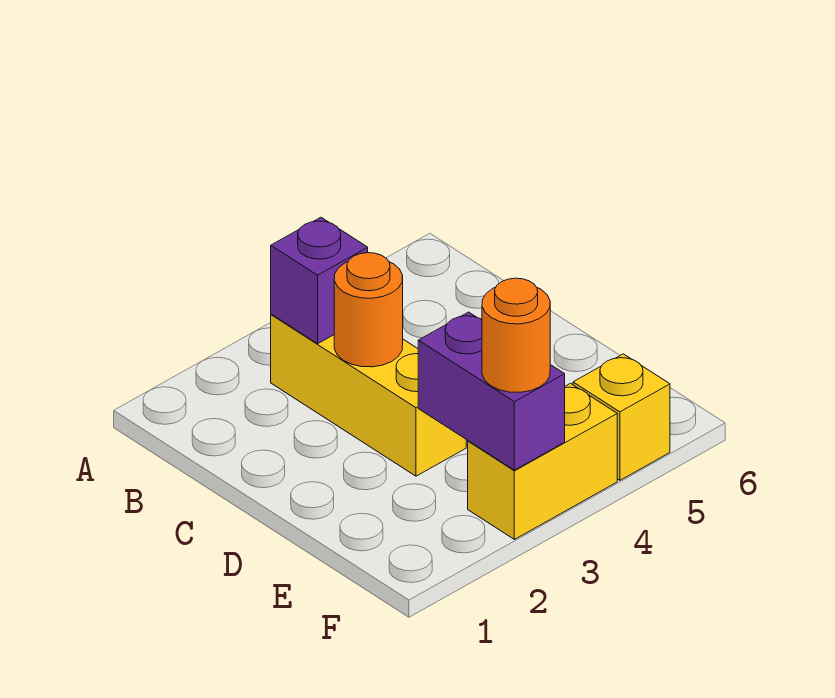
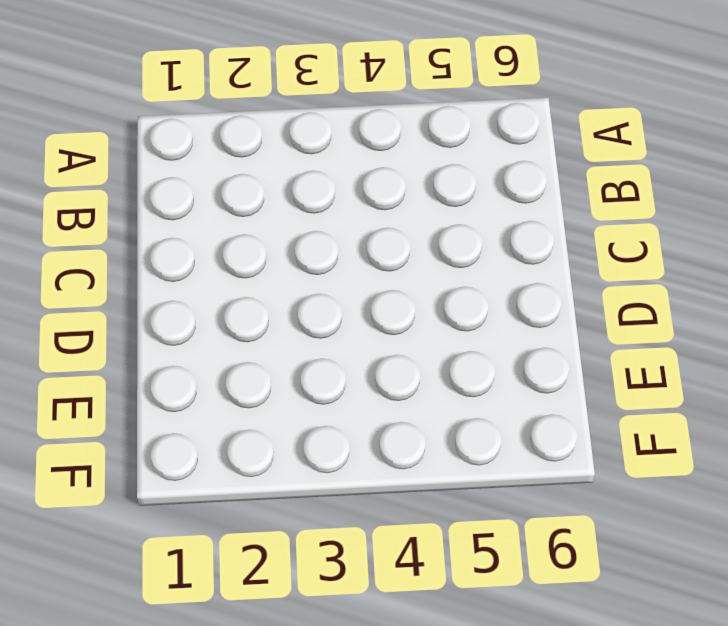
none -> yellow 1x3 brick [271,314,466,476]
none -> yellow 1x2 brick [468,384,617,539]

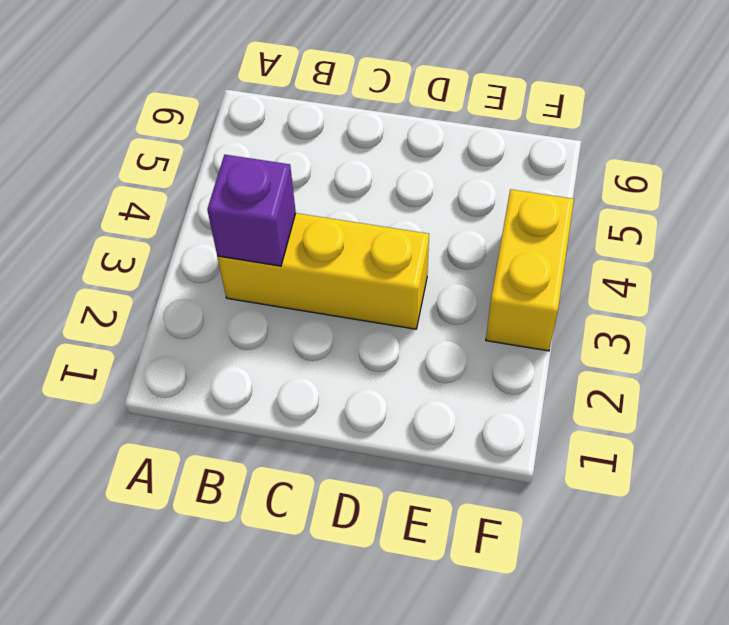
none -> yellow 1x1 brick [573,354,670,480]
none -> orange 1x1 round brick [334,253,403,367]

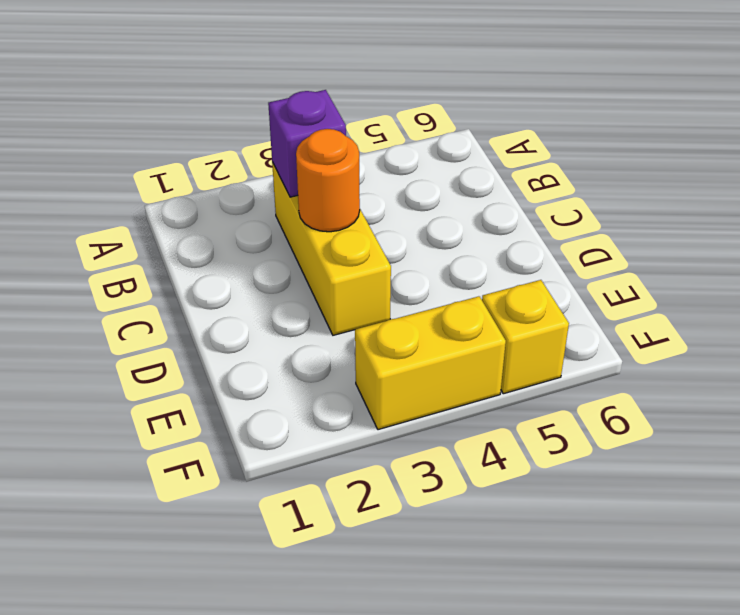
none -> purple 1x2 brick [418,312,565,470]
none -> orange 1x1 round brick [482,278,550,392]

